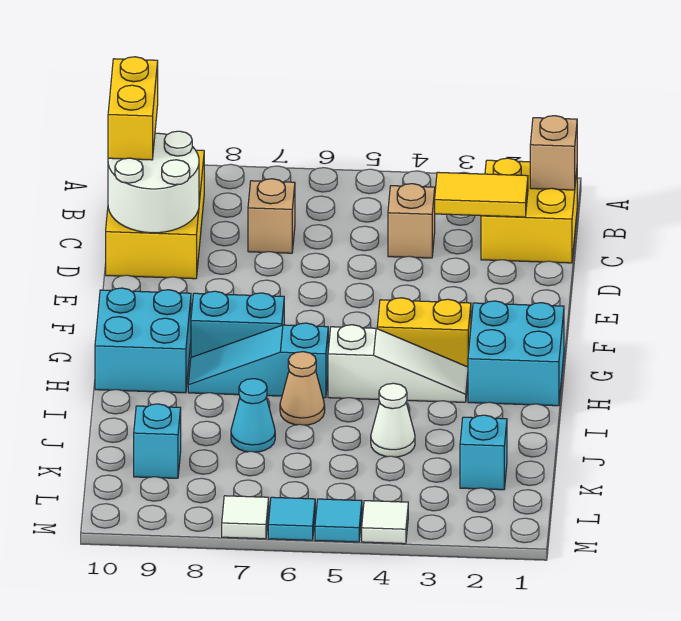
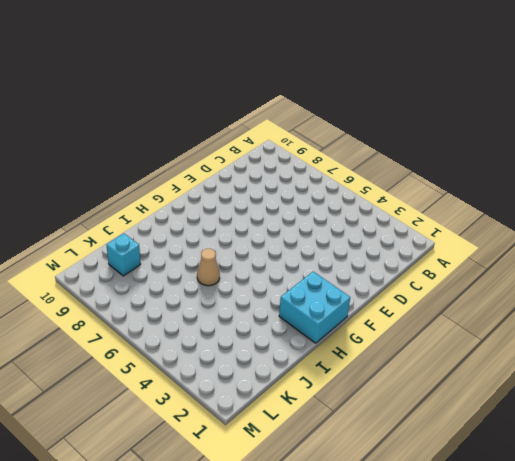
none -> yellow 2x2 brick [481,158,577,263]
none -> yellow 2x3 brick [106,150,204,279]
none -> tan 1x1 brick [388,184,435,258]

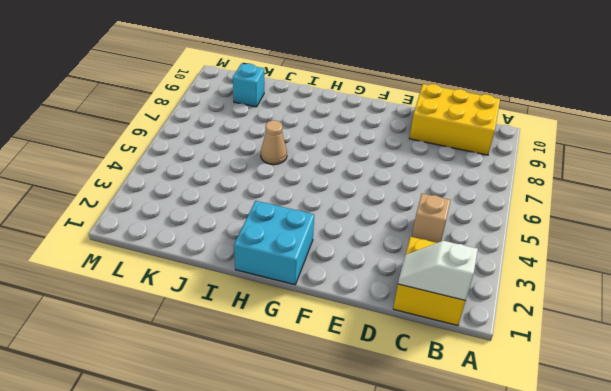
white 1x2 slope [398,241,478,301] -> tan 1x1 brick [530,116,577,190]
none -> tan 1x1 brick [248,179,295,253]
none -> yellow 1x2 brick [377,298,471,367]
none -> cyan 1x2 brick [191,291,284,357]

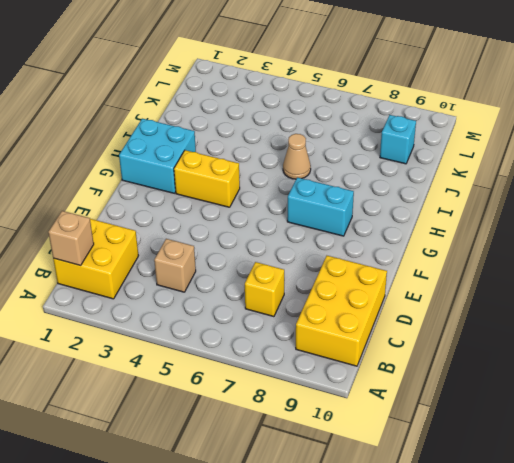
yellow 1x1 brick [245,262,284,317] -> tan 1x1 brick [248,179,295,253]
none -> cyan 2x2 brick [95,288,191,393]
none -> white 1x3 slope [328,325,468,402]
none -> cyan 1x3 slope [188,323,328,398]

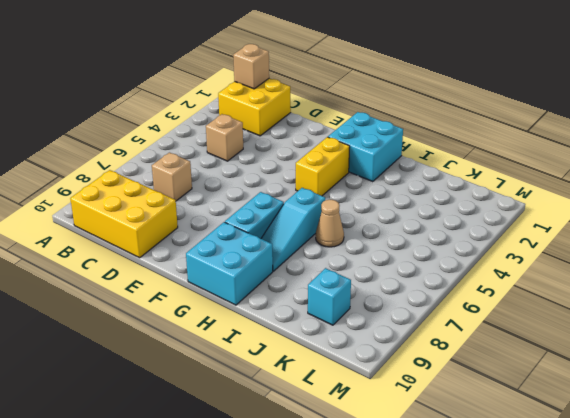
none -> white 1x3 slope [328,325,468,402]
none -> white 1x1 cone [371,383,415,457]
none -> cyan 1x1 cone [231,379,275,452]

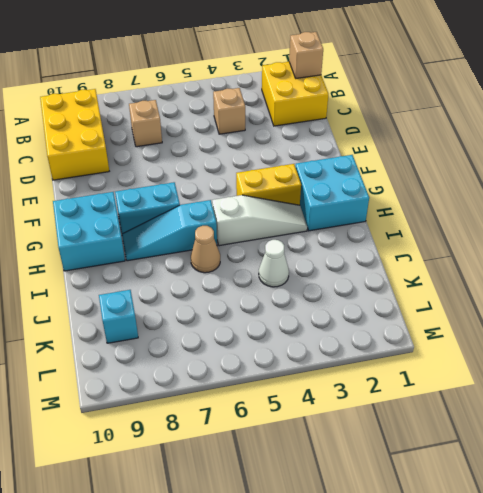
none -> cyan 1x1 cone [231,379,275,452]
none -> cyan 1x1 brick [460,415,507,490]
none -> white 1x1 tile [362,501,408,544]

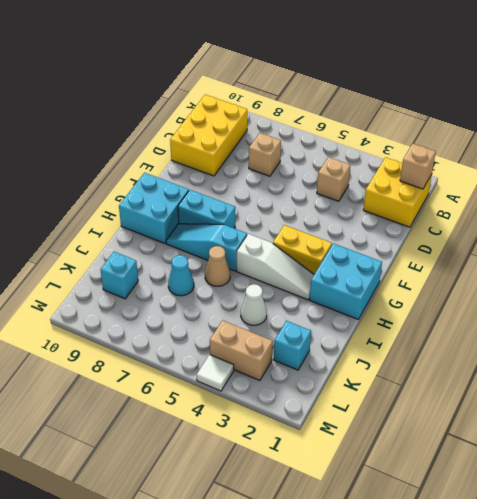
tan 1x2 brick [210,320,273,381] -> none
none -> cyan 1x1 tile [315,499,362,542]
none -> cyan 1x1 tile [268,497,315,540]
none -> white 1x1 tile [222,496,269,539]

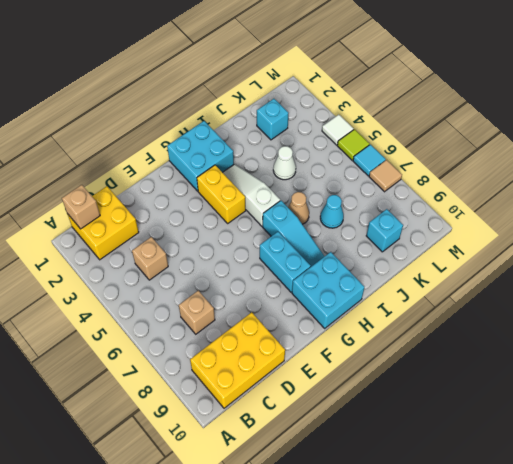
lime 1x1 tile [337,129,370,160] -> cyan 1x1 tile [315,499,362,542]
tan 1x1 tile [369,160,402,192] -> white 1x1 tile [222,496,269,539]
none -> yellow 1x2 tile [435,172,528,217]
none -> white 2x2 round brick [108,131,199,233]
none -> yellow 1x2 brick [108,57,158,160]

